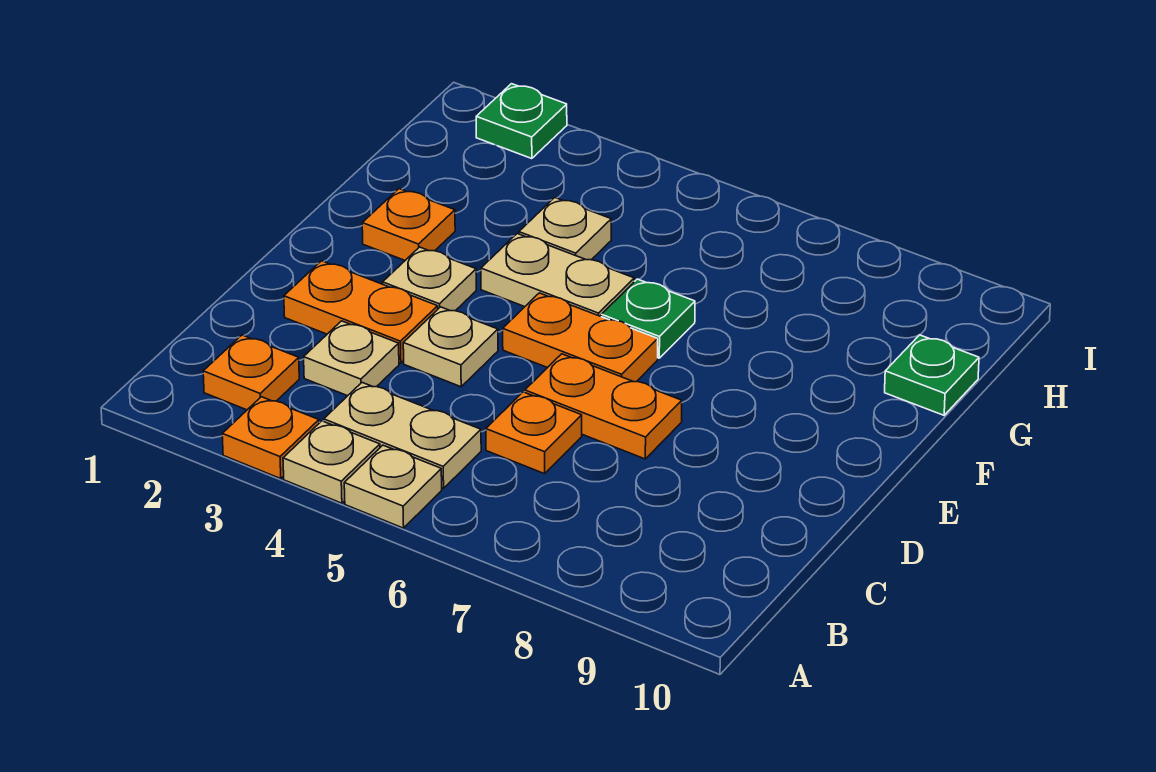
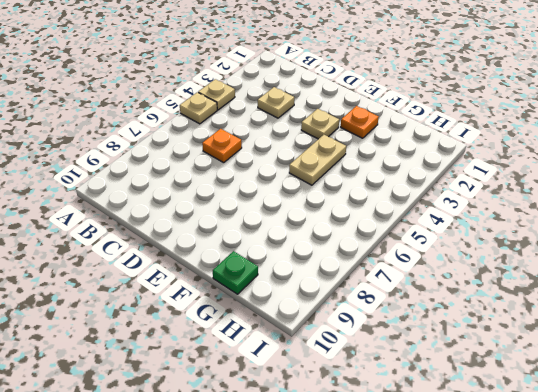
none -> orange 1x1 plate [222,397,319,479]
none -> orange 1x1 plate [203,335,299,410]
none -> tan 1x2 plate [324,383,481,488]

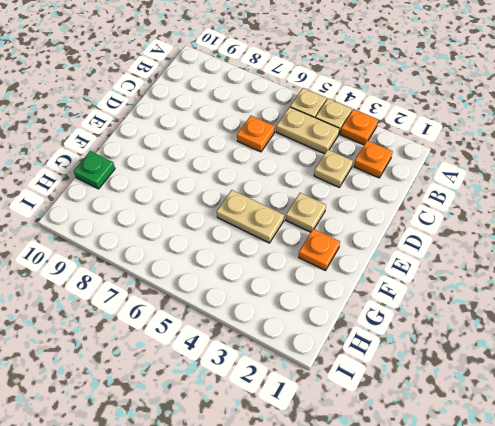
none -> orange 1x2 plate [284,261,438,363]
none -> tan 1x1 plate [403,307,498,387]
none -> orange 1x2 plate [525,354,682,459]

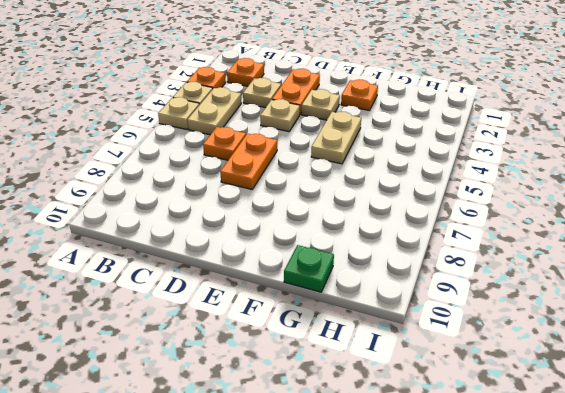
none -> orange 1x2 plate [503,293,658,382]
none -> green 1x1 plate [601,279,695,358]
none -> tan 1x1 plate [519,198,611,260]

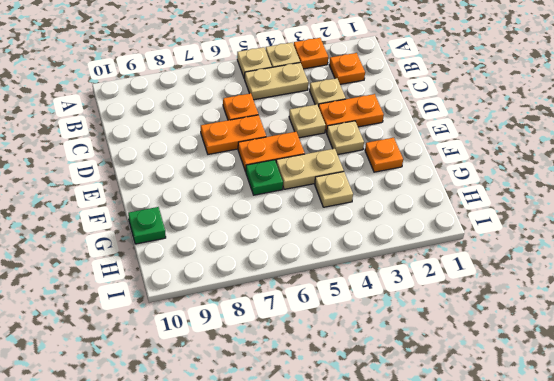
none -> green 1x1 plate [476,84,567,159]

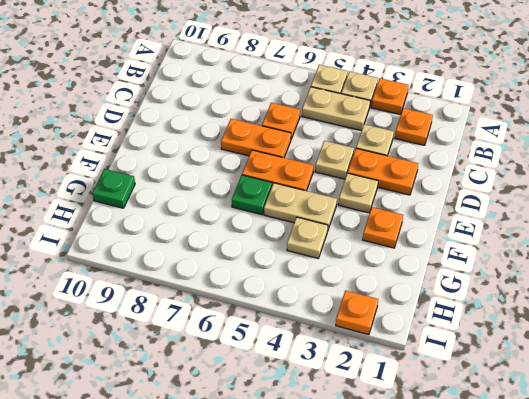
orange 1x1 plate [336,290,378,335] -> green 1x1 plate [476,84,567,159]

